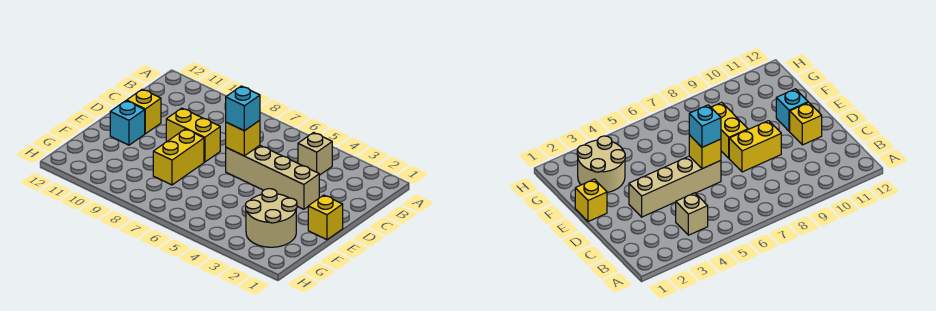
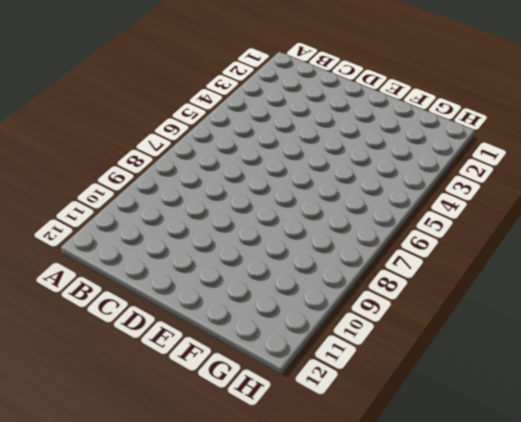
none -> tan 1x1 brick [298,133,332,175]
none -> tan 1x4 brick [226,145,319,209]

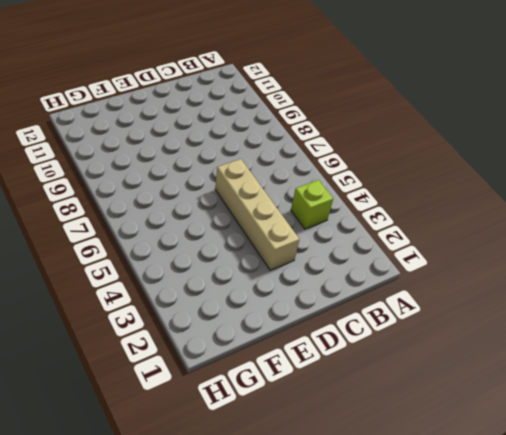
lime 1x1 brick [291,180,333,229] -> tan 1x1 brick [298,133,332,175]
none -> yellow 1x2 brick [166,108,220,162]
none -> yellow 1x1 brick [127,89,161,134]

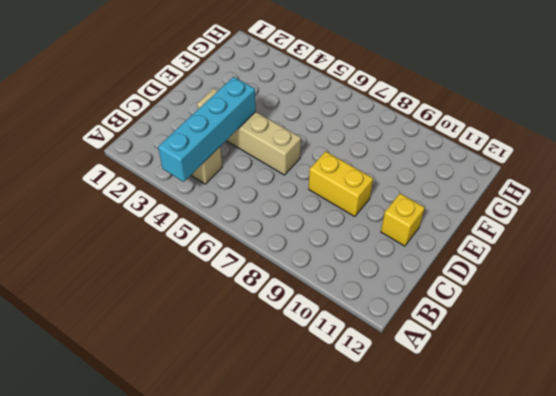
cyan 1x4 brick [158,77,256,182] -> none
none -> yellow 1x1 brick [308,195,343,240]
none -> yellow 1x2 brick [153,129,204,185]

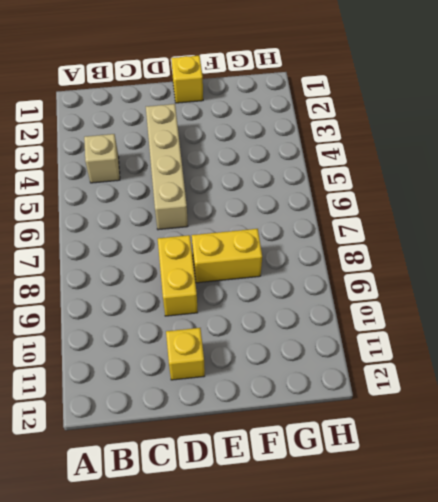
none -> cyan 1x1 brick [110,101,145,145]
none -> tan 2x2 round brick [246,189,297,247]

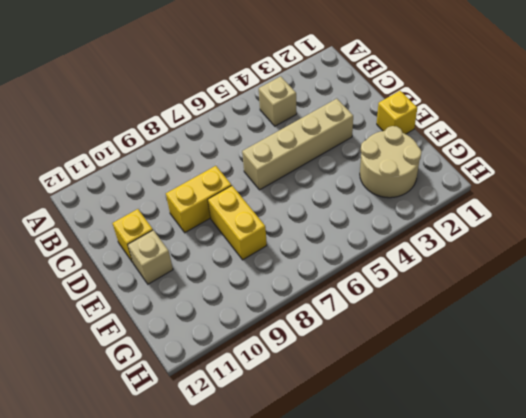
tan 1x1 brick [128,230,173,284] -> cyan 1x1 brick [110,101,145,145]
none -> yellow 1x1 brick [226,120,260,156]
none -> cyan 1x1 brick [226,86,260,131]

